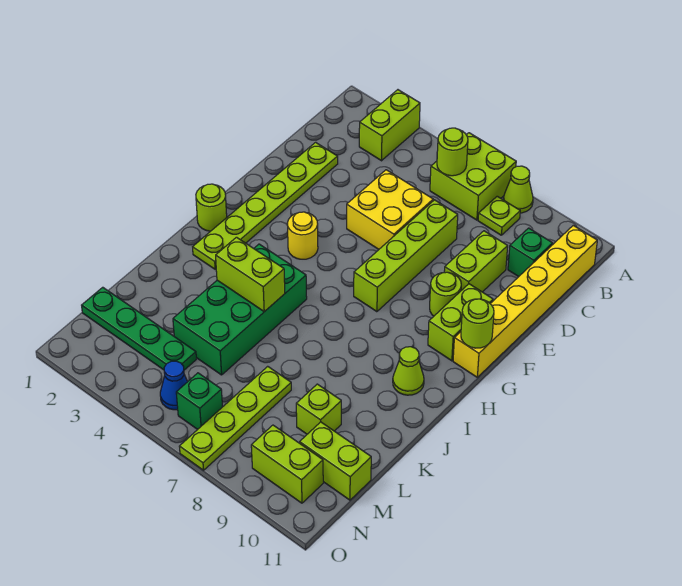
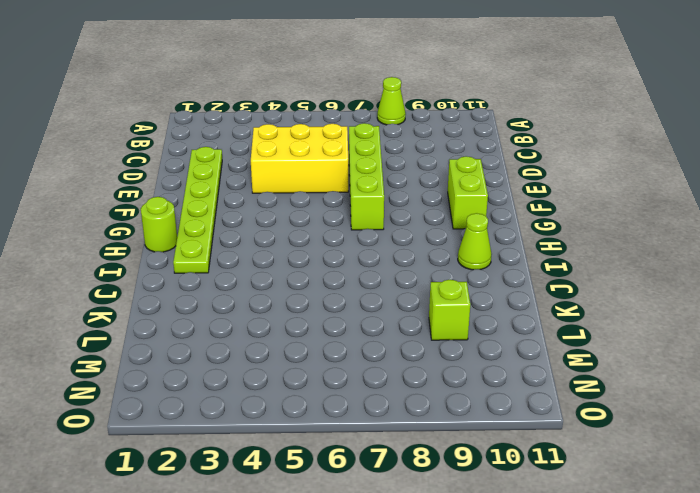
yellow 2x3 brick [251,124,348,193] -> yellow 2x2 brick [347,170,433,249]
none -> lime 1x2 brick [359,90,420,161]
none -> lime 2x2 brick [430,133,516,220]
none -> lime 1x1 plate [478,196,520,235]

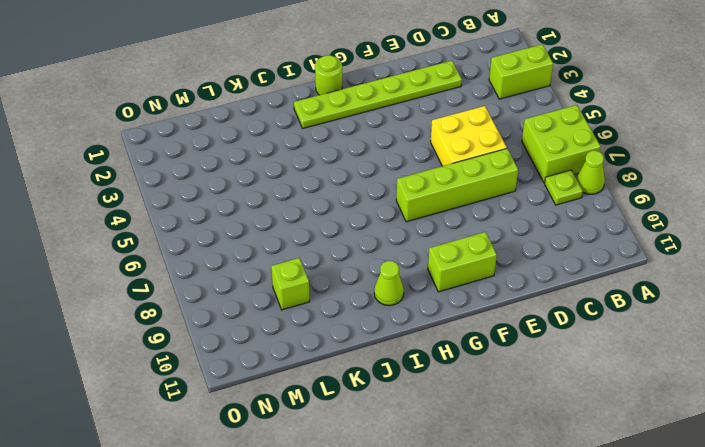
none -> yellow 1x6 brick [453,226,597,377]
none -> green 1x1 brick [508,228,553,277]
none -> lime 1x2 brick [444,231,508,292]

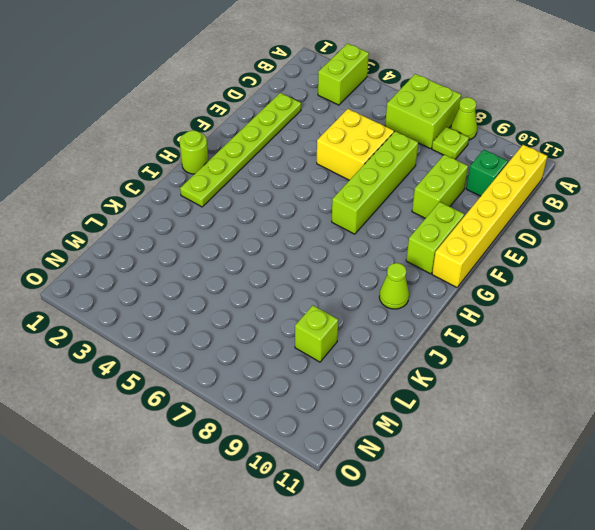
none -> lime 1x1 round brick [430,272,461,316]
none -> yellow 1x1 round brick [288,212,318,259]
none -> green 2x4 brick [173,244,307,375]

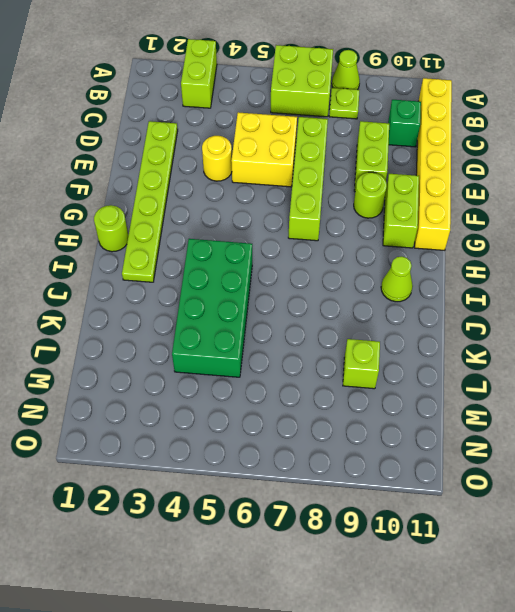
yellow 1x1 round brick [202,136,232,181] -> yellow 1x1 round brick moved to [288,212,318,259]
none -> lime 1x4 plate [179,366,291,470]
none -> green 1x4 plate [82,287,196,370]
none -> lime 1x2 brick [300,422,371,500]

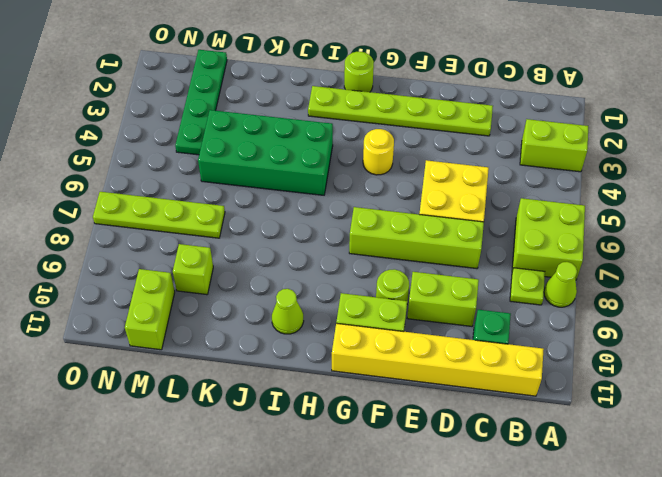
none -> blue 1x1 cone [160,361,187,410]
none -> green 1x1 brick [176,373,222,429]
none -> lime 1x2 brick [251,425,323,503]

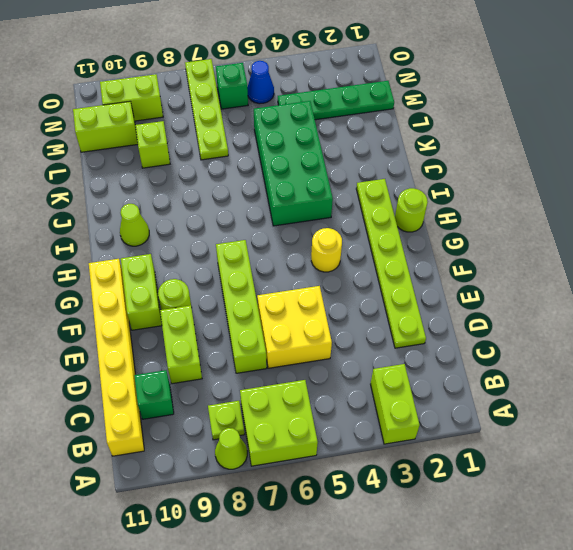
none -> lime 1x1 round brick [437,128,468,176]
none -> lime 1x1 round brick [461,299,494,348]
none -> lime 1x2 brick [216,237,285,312]

